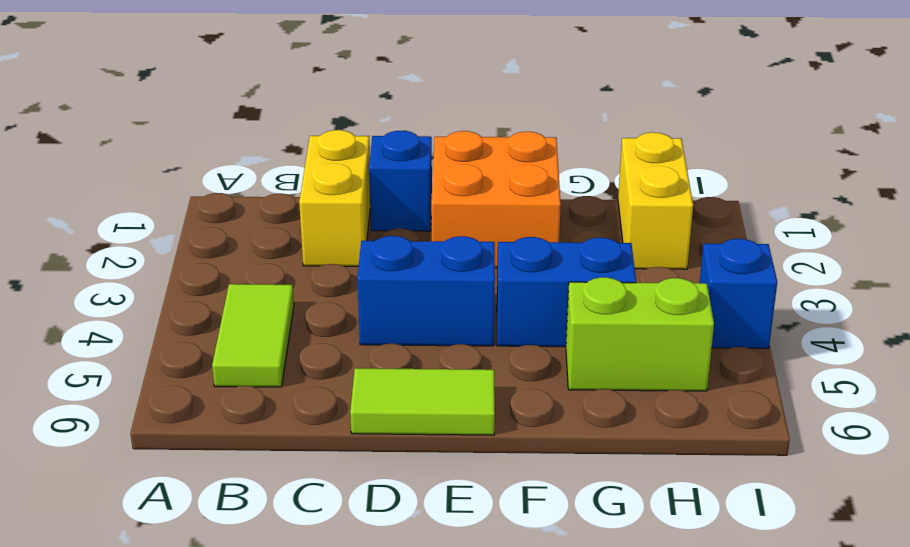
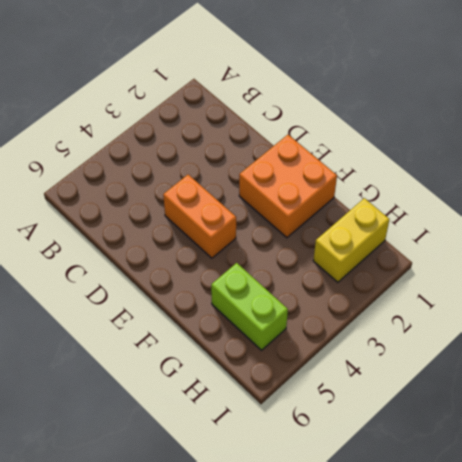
orange 1x2 brick [163,175,236,258] -> blue 1x2 brick [357,236,495,346]
none -> lime 1x2 tile [212,284,294,387]
none -> yellow 1x2 brick [299,130,370,266]

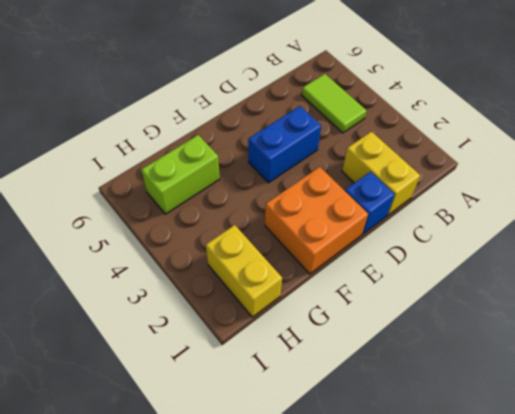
none -> lime 1x2 tile [350,368,495,435]
none -> blue 1x2 brick [497,237,636,347]

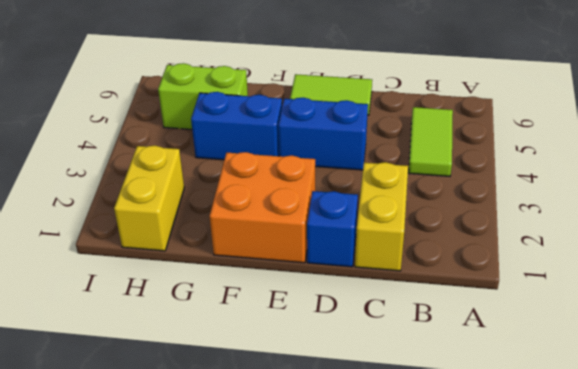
none -> blue 1x1 brick [700,239,777,349]

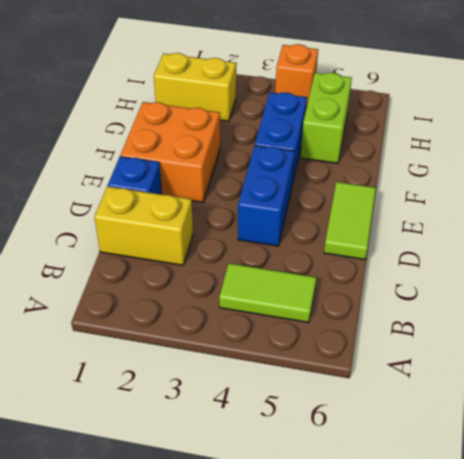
orange 1x1 brick [275,44,318,107] -> blue 1x1 brick [700,239,777,349]

